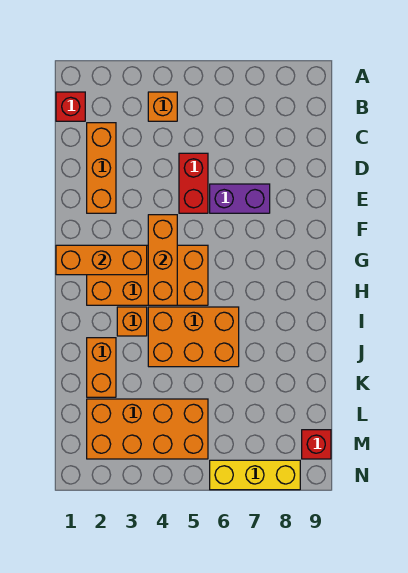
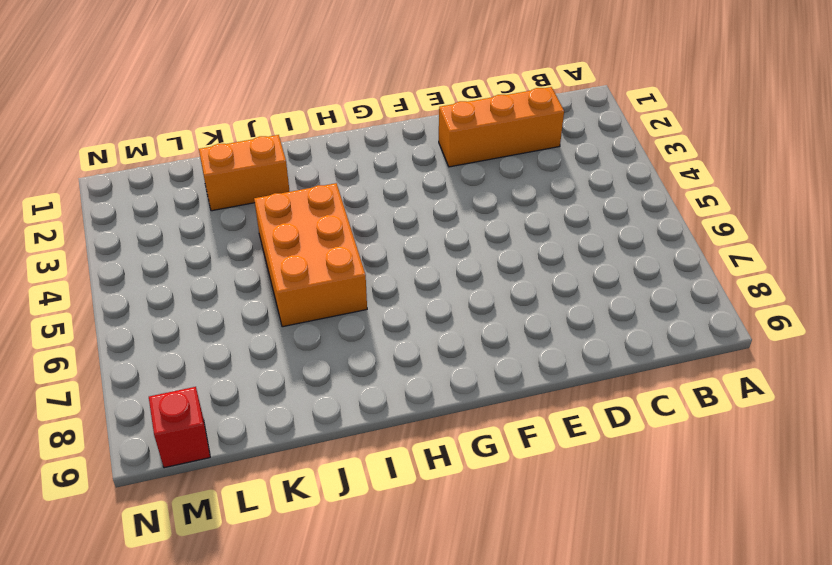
none -> red 1x1 brick [56,92,85,121]
none -> orange 1x1 brick [148,92,177,121]
none -> red 1x2 brick [179,153,208,213]

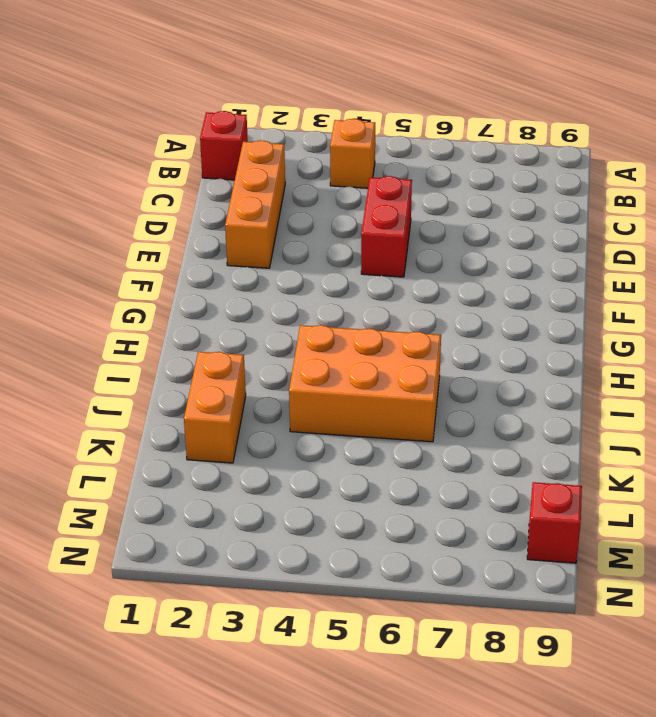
none -> purple 1x2 brick [210,184,270,213]
none -> orange 2x4 brick [87,245,208,305]
none -> orange 1x1 brick [117,307,147,336]

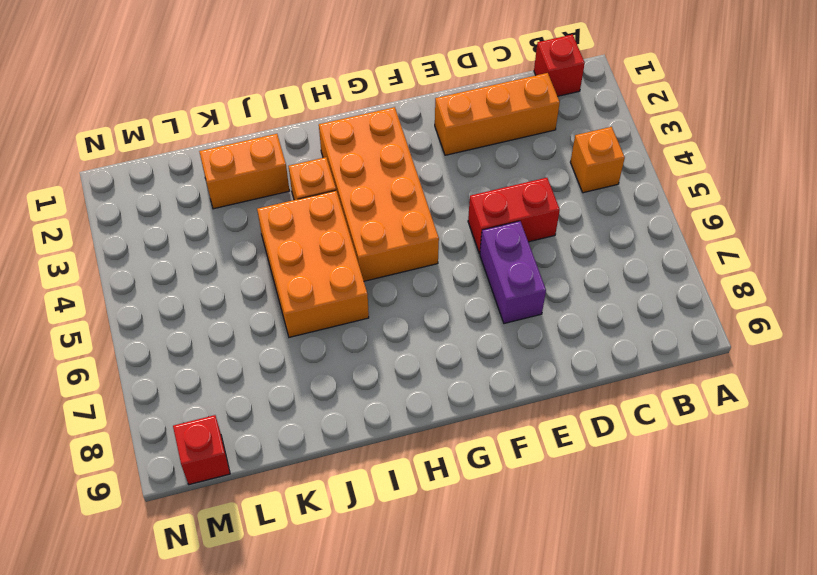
none -> orange 2x4 brick [87,399,208,459]
none -> yellow 1x3 brick [210,460,300,490]
none -> orange 1x3 brick [148,215,177,305]

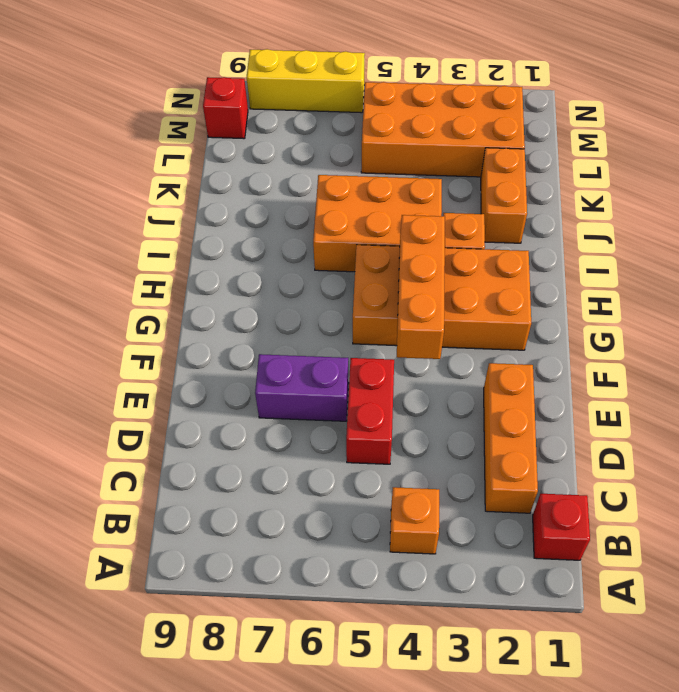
none -> orange 1x3 brick [56,245,147,275]

